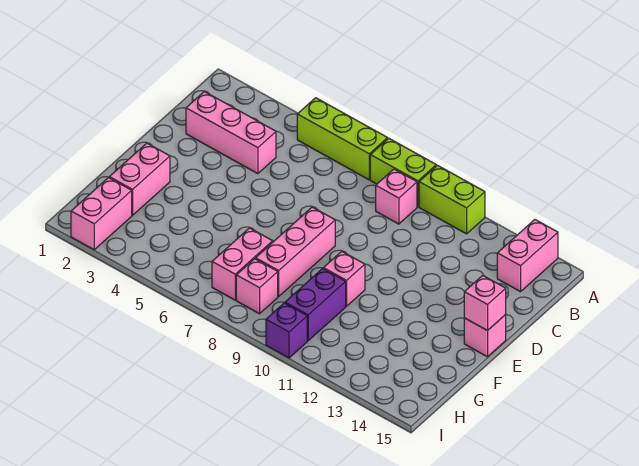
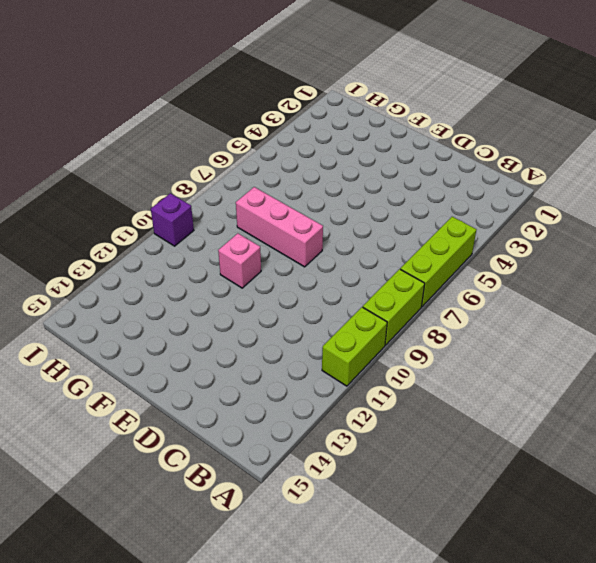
none -> pink 1x2 brick [497,220,558,292]
none -> pink 1x1 brick [376,169,417,224]
none -> pink 1x3 brick [186,92,276,174]

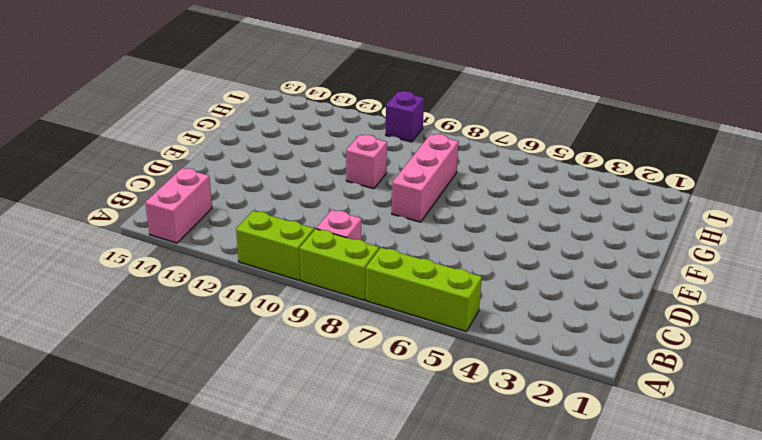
none -> pink 1x3 brick [186,92,276,174]
none -> pink 1x1 brick [464,315,506,357]
none -> pink 1x2 brick [109,143,170,215]

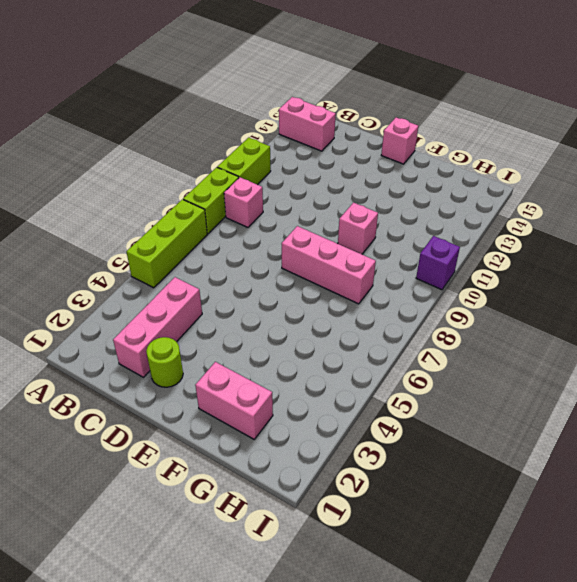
lime 1x1 round brick [146,337,183,387] -> none
none -> pink 1x2 brick [212,228,273,300]
none -> purple 1x2 brick [285,269,346,341]
none -> pink 1x2 brick [71,178,132,250]

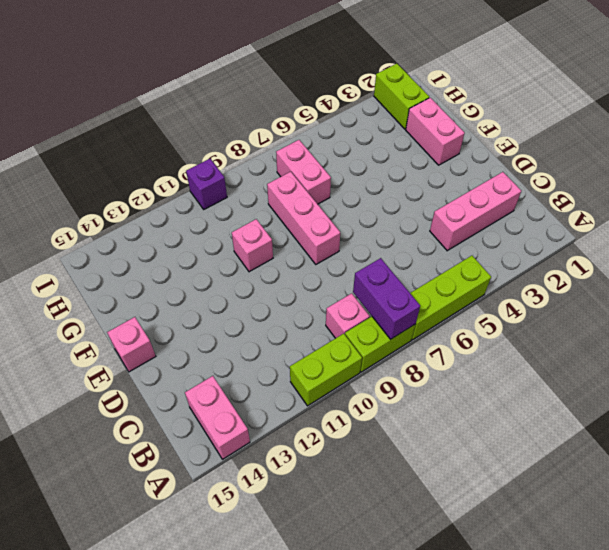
purple 1x2 brick [353,258,420,339] -> purple 1x2 brick moved to [285,269,346,341]
lime 1x2 brick [374,64,429,129] -> pink 1x2 brick [71,178,132,250]
none -> pink 1x1 brick [236,259,278,314]
none -> pink 1x1 brick [464,275,506,331]

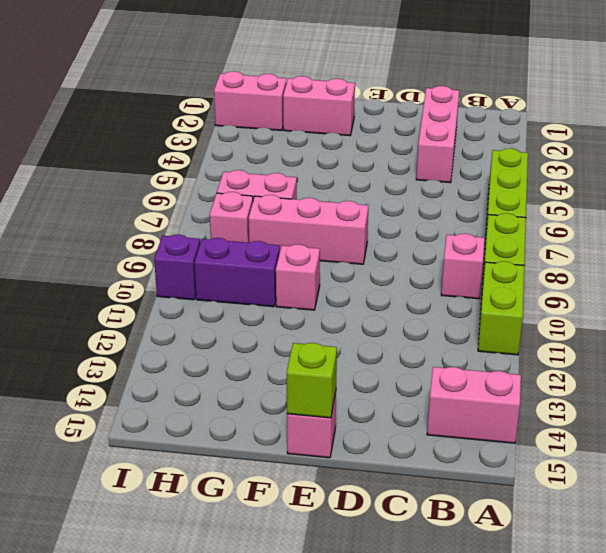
lime 1x1 brick [287,343,337,418] -> pink 1x1 brick [464,275,506,331]

